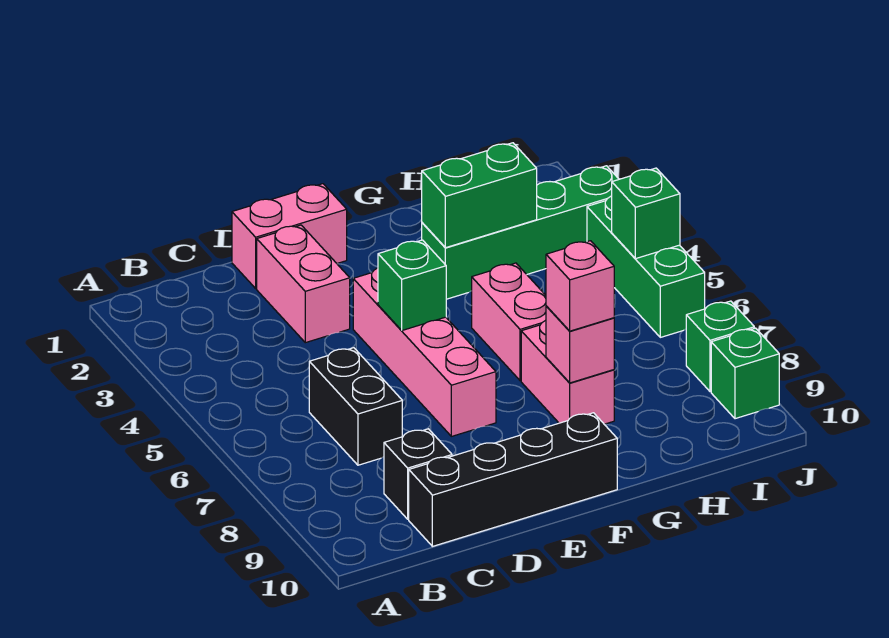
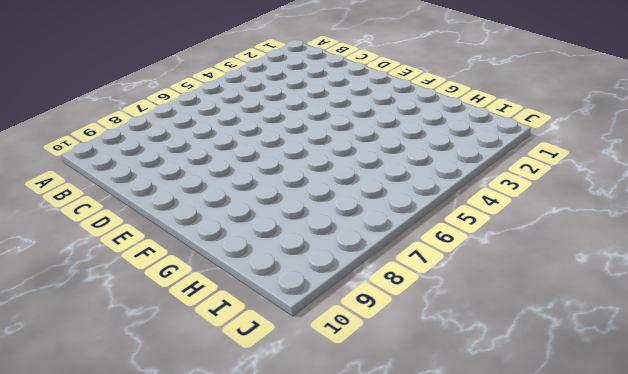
none -> black 1x2 brick [309,348,402,465]
none -> black 1x1 brick [384,429,452,519]
none -> black 1x4 brick [409,413,617,546]

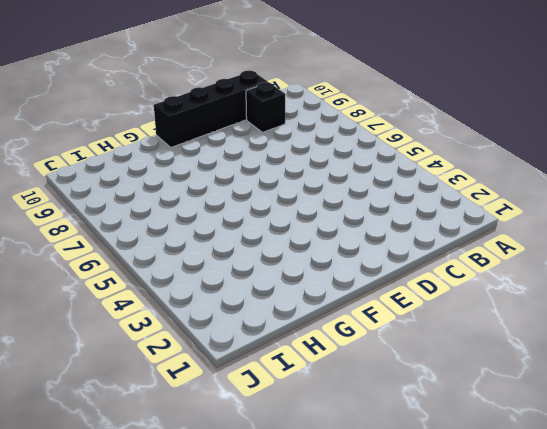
none -> black 1x2 brick [309,348,402,465]
none -> pink 1x2 brick [232,184,347,288]
none -> pink 1x2 brick [257,225,350,343]

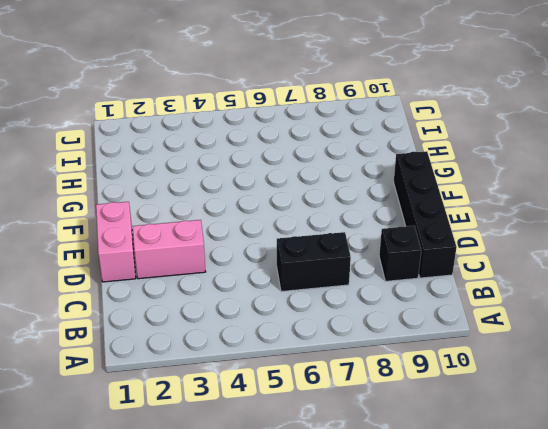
none -> pink 1x4 brick [353,268,496,436]
none -> green 1x4 brick [422,166,619,299]
none -> pink 1x2 brick [472,263,546,381]

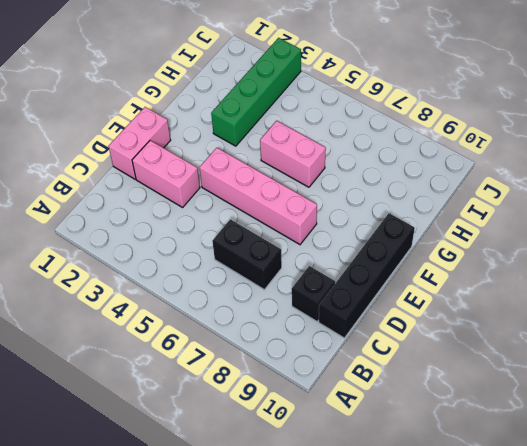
none -> pink 1x2 brick [521,320,614,424]
none -> green 1x3 brick [587,196,705,337]
none -> green 1x1 brick [686,301,754,392]

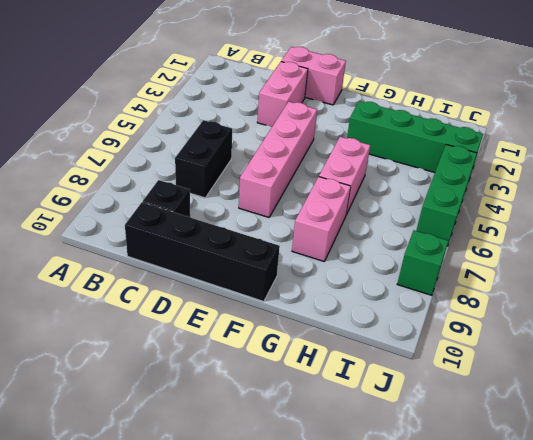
none -> green 1x1 brick [711,328,779,419]
none -> green 1x1 brick [378,240,446,330]
none -> green 1x2 brick [422,143,537,248]

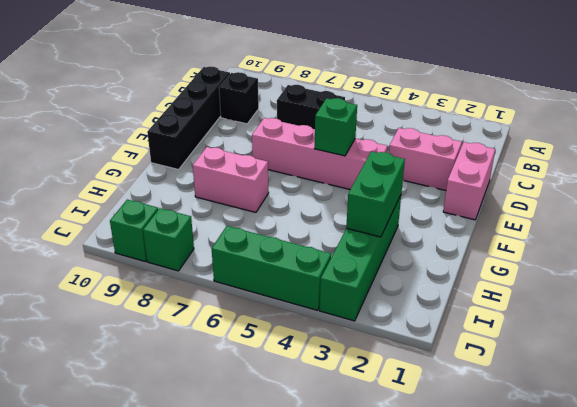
none -> pink 1x2 brick [472,263,546,381]
none -> pink 1x1 brick [546,306,614,383]
none -> green 1x1 brick [612,168,680,259]

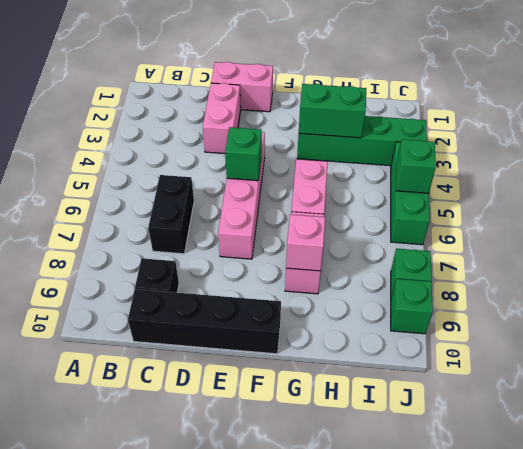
none -> pink 1x1 brick [546,241,614,331]

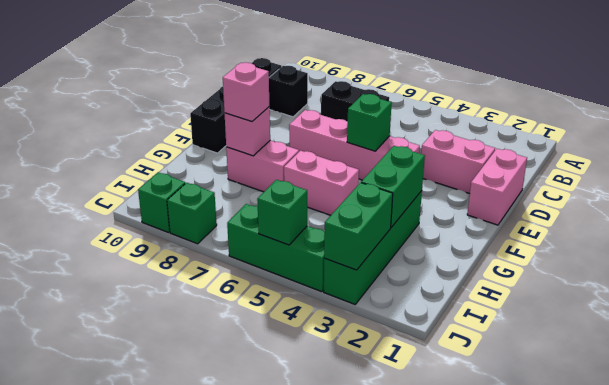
green 1x2 brick [324,183,393,270] -> none

